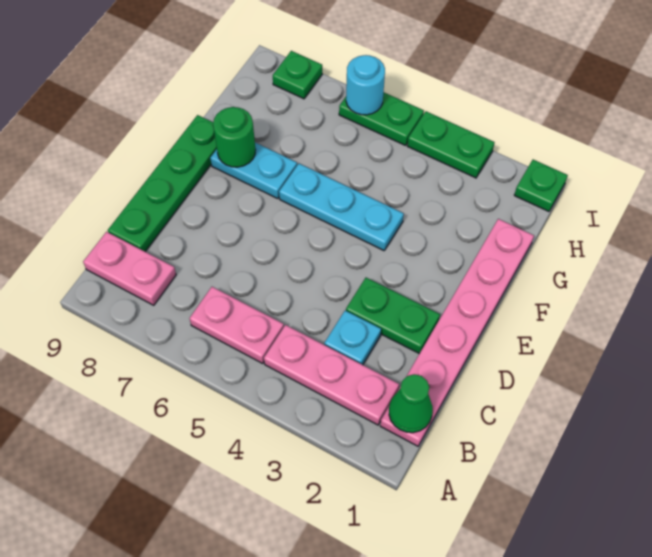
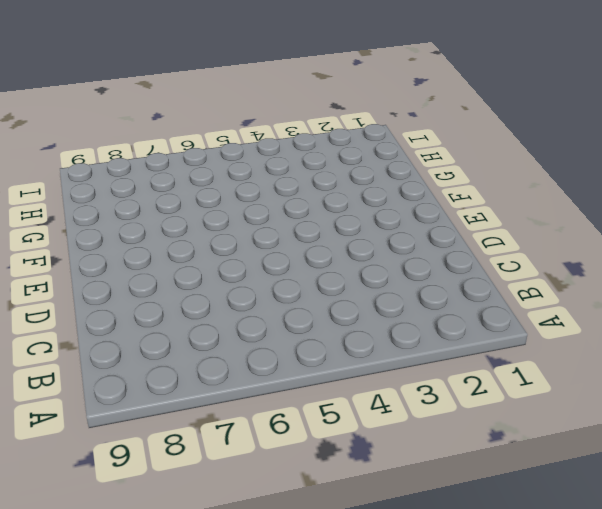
none -> pink 1x6 plate [380,219,534,446]
none -> pink 1x3 plate [264,325,399,425]
none -> pink 1x2 plate [190,287,284,363]

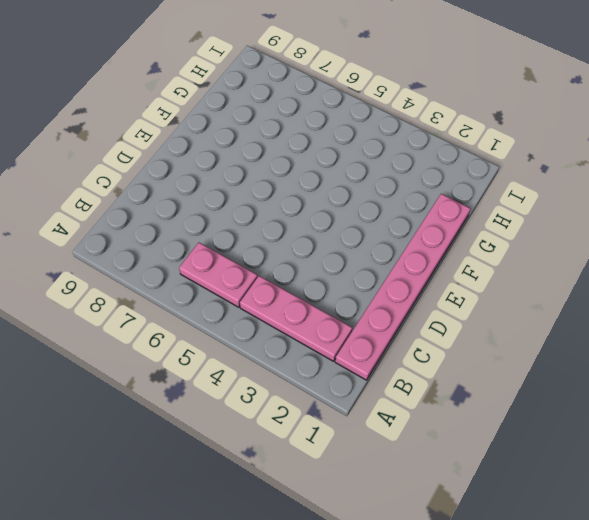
none -> pink 1x2 plate [83,232,176,305]
none -> cyan 1x1 plate [324,311,381,365]
none -> green 1x4 plate [108,115,217,252]

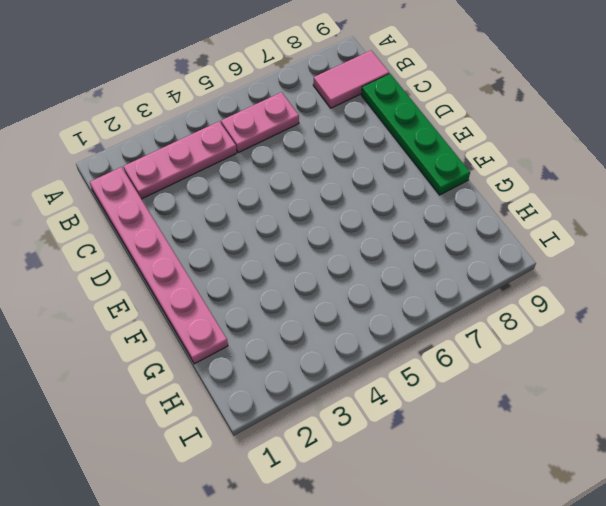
pink 1x2 tile [313,50,389,108] -> pink 1x2 plate [83,232,176,305]
none -> cyan 1x1 plate [324,311,381,365]
none -> green 1x2 plate [346,278,440,354]
none -> cyan 1x3 plate [279,164,404,251]

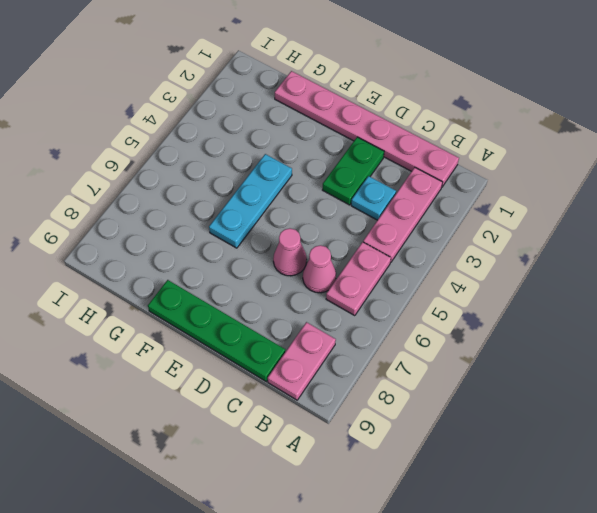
pink 1x1 cone [303,245,336,293] -> none
pink 1x1 cone [273,228,307,276] -> none
none -> cyan 1x2 plate [210,143,297,199]
none -> green 1x1 plate [514,160,568,211]
none -> green 1x2 plate [407,111,495,178]

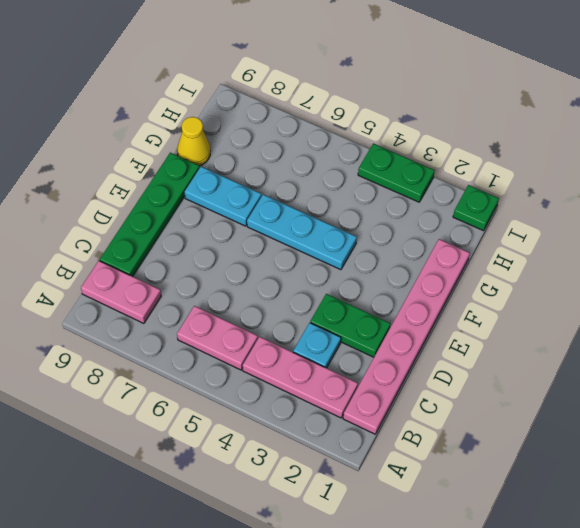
yellow 1x1 cone [177,117,210,166] -> none
none -> green 1x2 plate [339,92,424,145]
none -> green 1x1 plate [273,51,322,99]
none -> green 1x1 cone [389,374,433,433]

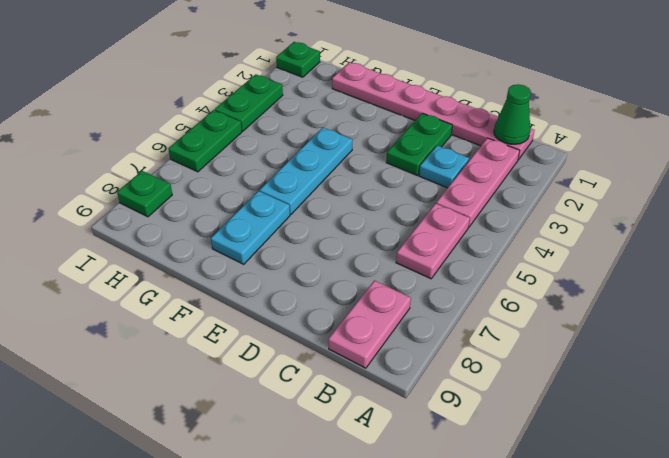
none -> green 1x4 plate [108,115,217,252]
none -> green 1x1 round brick [213,107,256,167]
none -> cyan 1x1 round brick [346,55,385,115]

